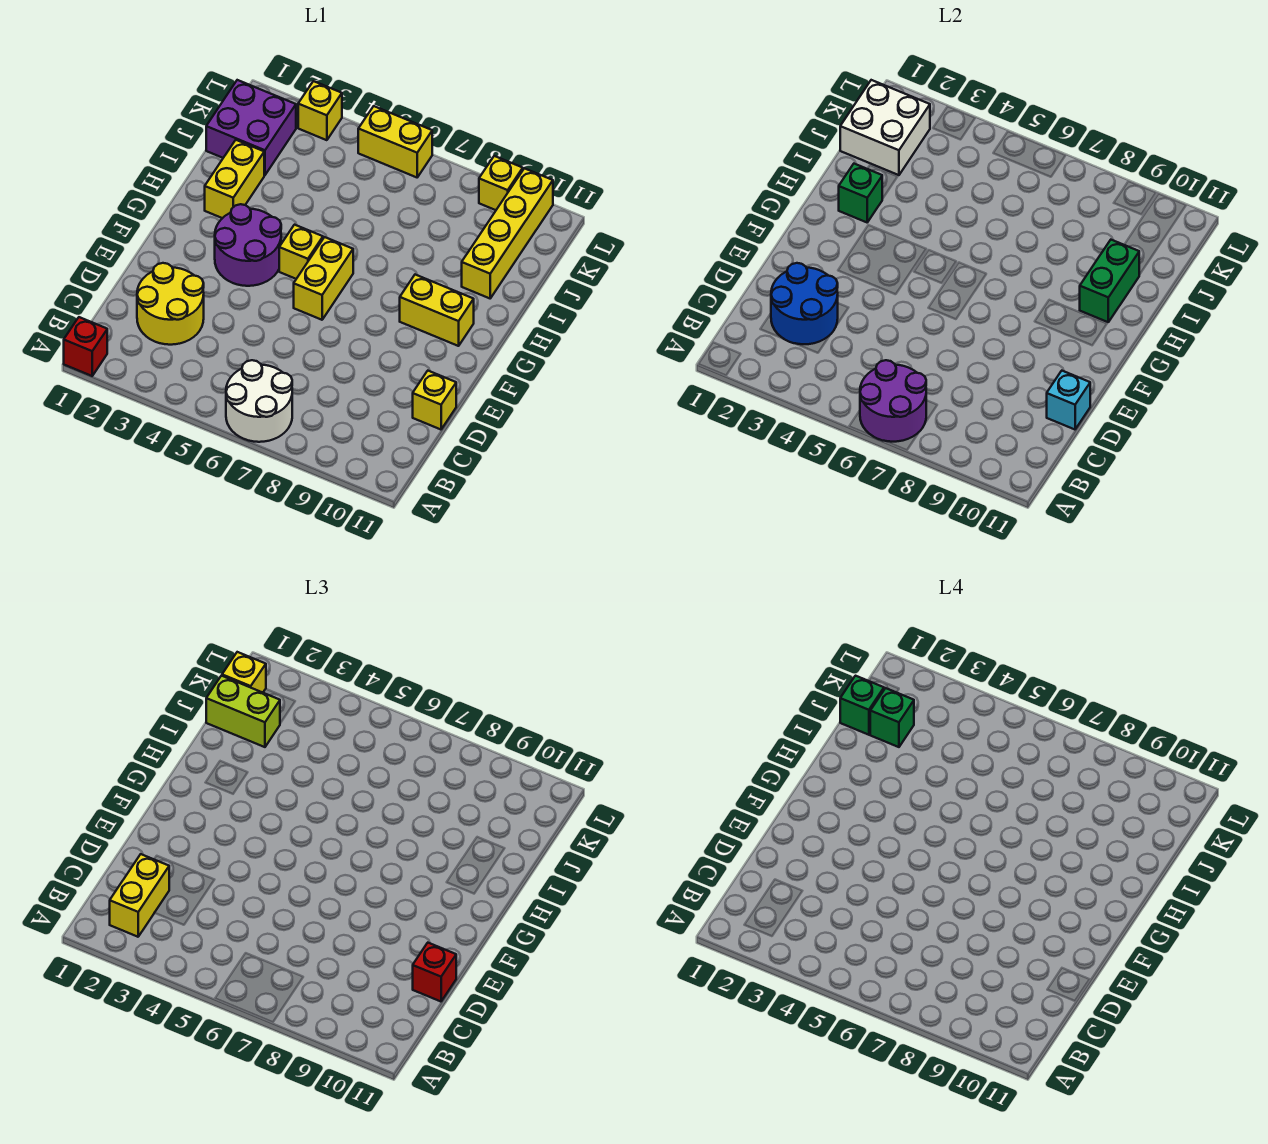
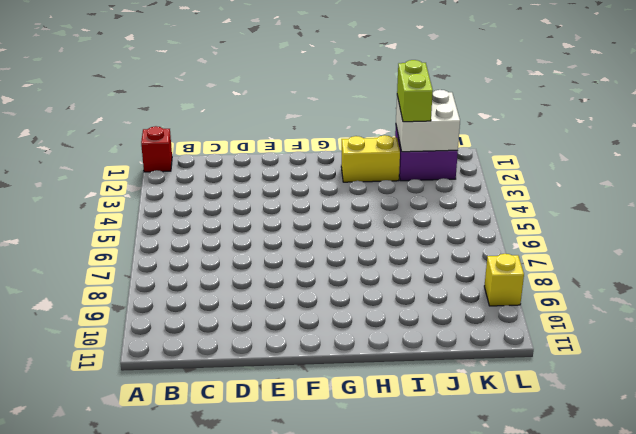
none -> white 2x2 round brick [226,360,292,442]
none -> yellow 2x2 round brick [137,263,204,345]
none -> yellow 1x1 brick [413,371,456,429]

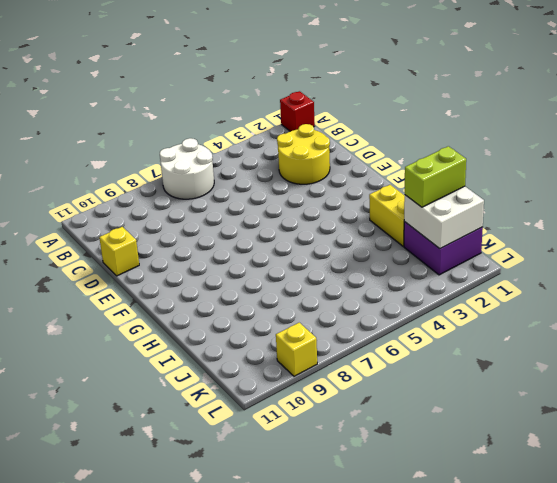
none -> purple 2x2 round brick [215,204,281,286]
none -> yellow 1x2 brick [294,237,353,320]
none -> yellow 1x1 brick [279,225,323,279]

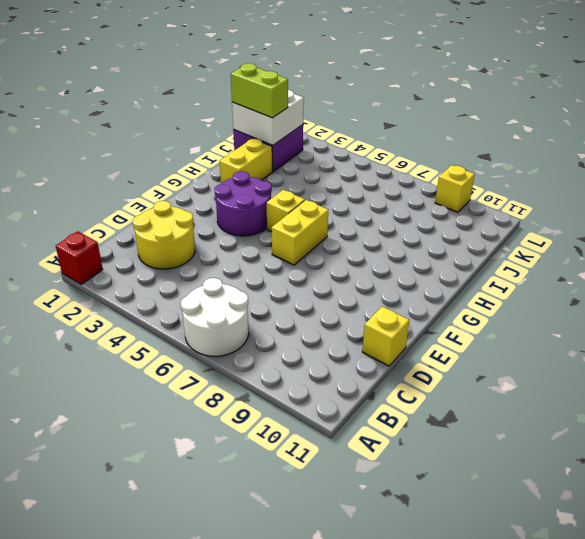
none -> yellow 1x2 brick [400,275,474,346]
none -> yellow 1x4 brick [462,168,553,298]
none -> yellow 1x1 brick [298,81,342,140]

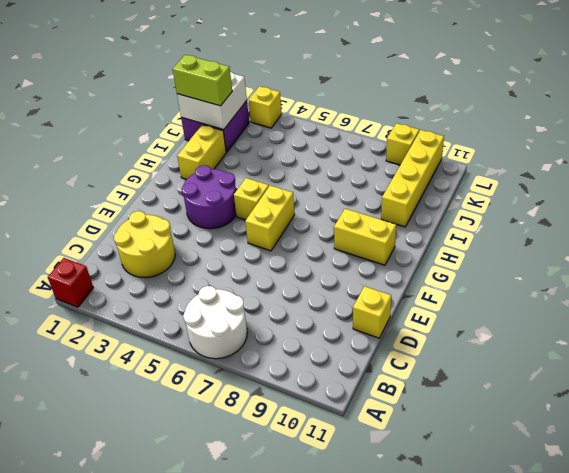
none -> yellow 1x2 brick [358,106,432,177]
none -> purple 2x2 round brick [860,360,926,442]
none -> blue 2x2 round brick [771,263,838,344]

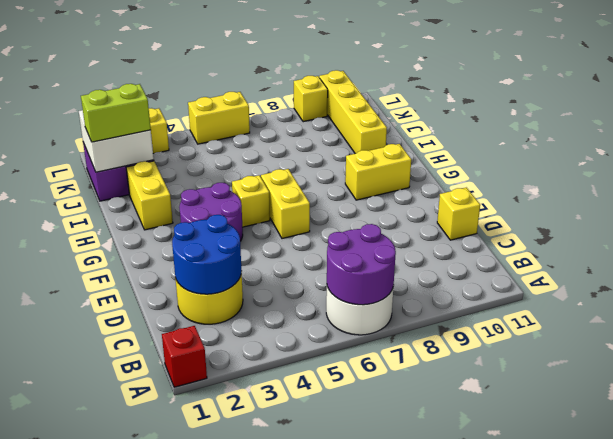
none -> cyan 1x1 brick [1047,371,1090,429]
none -> green 1x1 brick [839,164,882,222]
none -> green 1x2 brick [1080,240,1139,322]

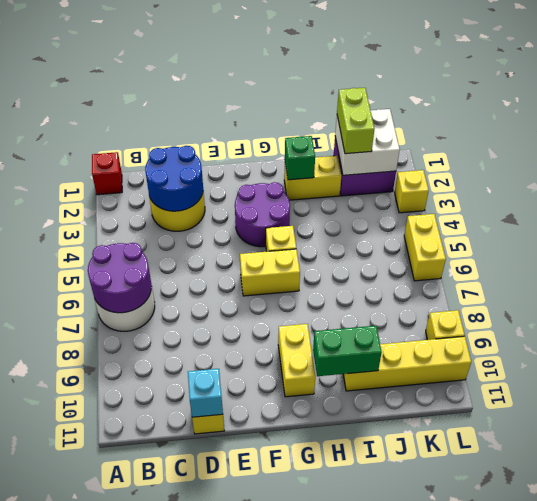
none -> yellow 1x2 brick [110,854,169,937]
none -> red 1x1 brick [413,943,456,1001]
none -> yellow 1x1 brick [222,652,266,693]

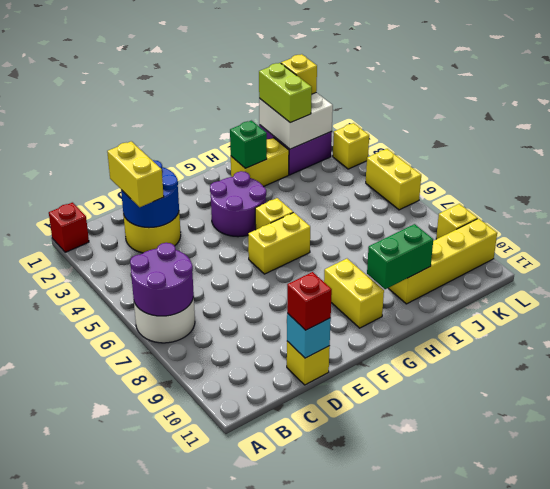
yellow 1x2 brick [107,141,164,207] -> yellow 1x2 brick turned to [110,854,169,937]
none -> green 1x1 brick [840,676,884,735]
none -> green 1x1 brick [870,688,914,747]

